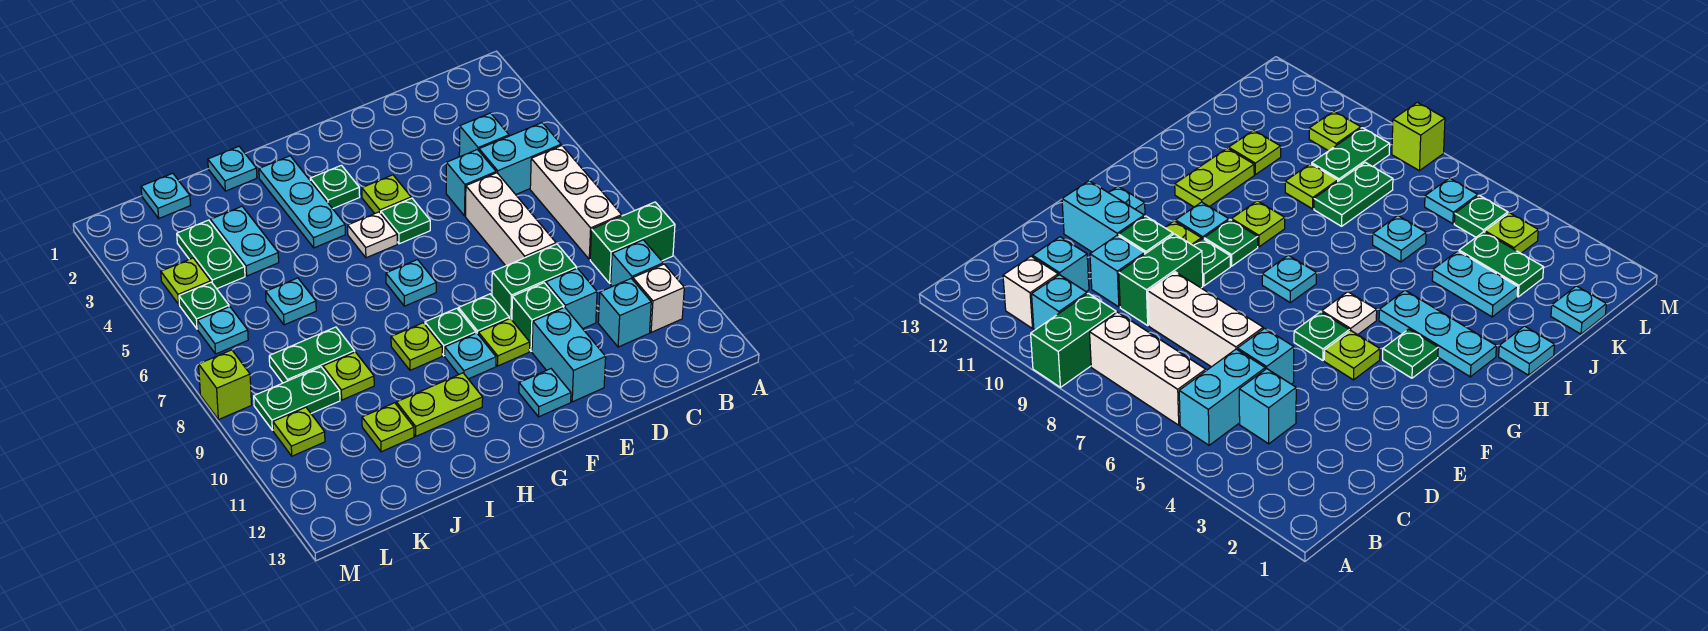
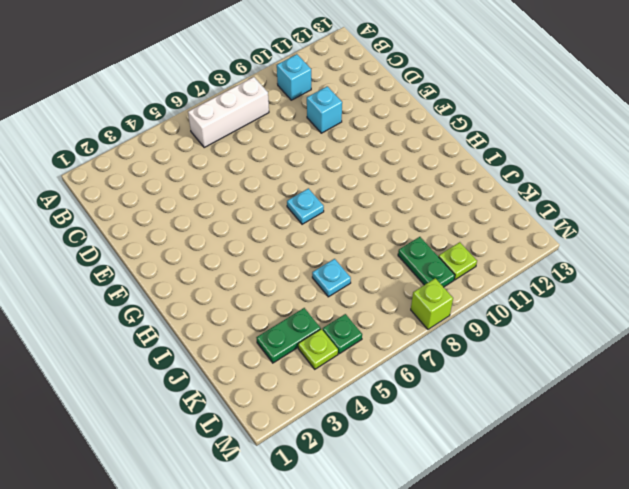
none -> green 1x2 brick [590,202,675,283]
none -> cyan 1x2 brick [479,123,561,194]
none -> white 1x1 brick [633,264,684,332]
none -> cyan 1x1 brick [459,113,509,157]

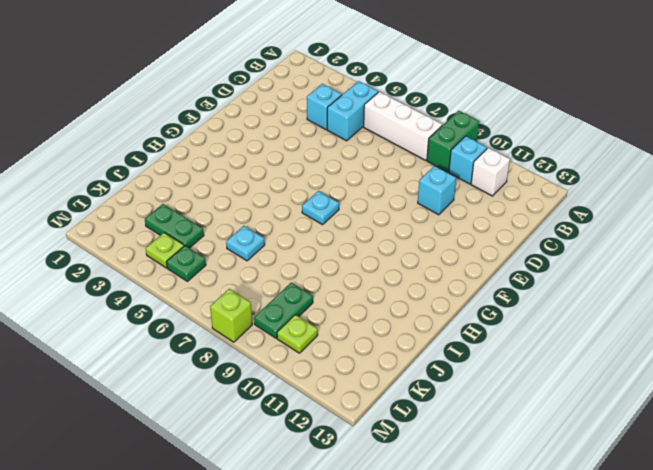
none -> cyan 1x1 brick [598,278,651,347]
none -> cyan 1x1 brick [446,150,496,216]
none -> white 1x3 brick [466,173,556,266]
none -> green 1x2 brick [492,244,577,320]

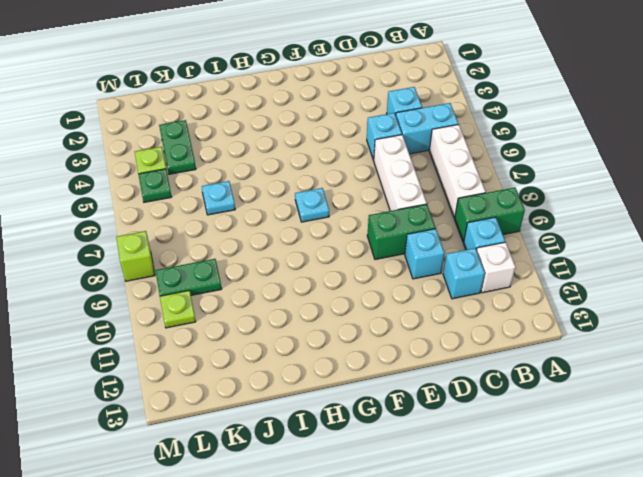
none -> green 1x1 brick [512,283,564,351]
none -> cyan 1x2 brick [532,307,606,402]
none -> lime 1x1 plate [362,175,411,214]
none -> green 1x1 plate [381,198,430,244]

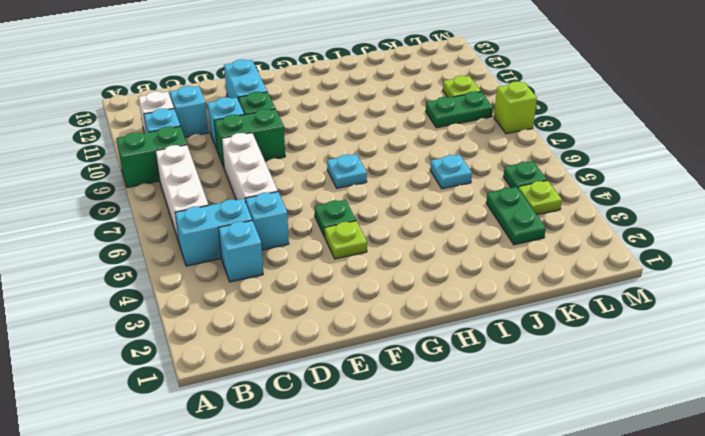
none -> green 1x1 plate [458,294,509,334]
none -> lime 1x1 plate [478,319,530,366]
none -> cyan 1x1 plate [519,369,571,417]
none -> green 1x1 plate [310,165,360,209]

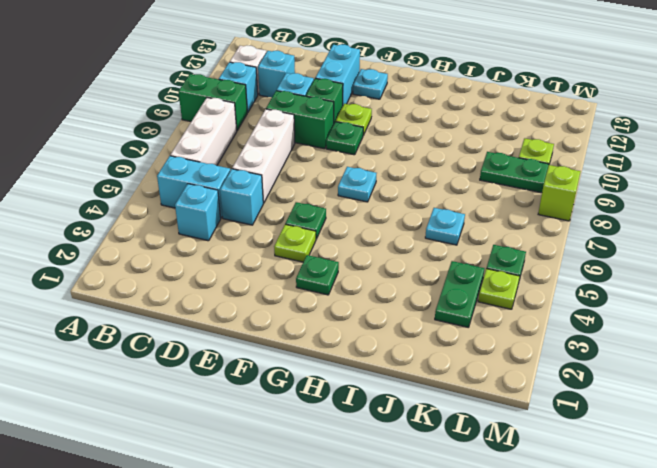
none -> white 1x1 plate [348,212,397,258]
none -> green 1x1 plate [425,308,476,356]
none -> cyan 1x1 plate [445,333,496,379]
none -> cyan 1x3 plate [259,156,345,248]

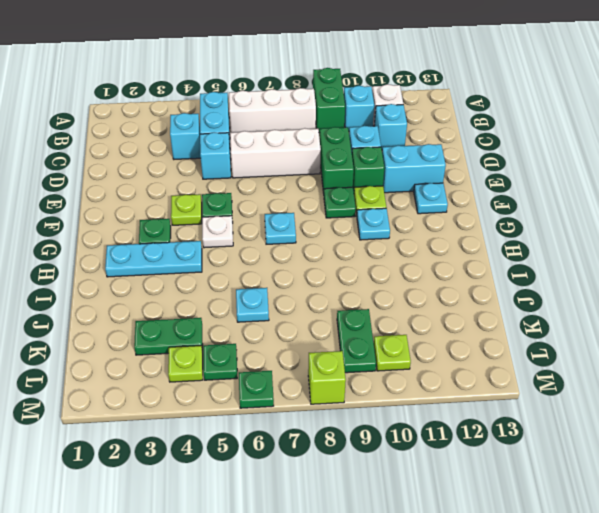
green 1x1 plate [239,371,274,408] -> green 1x1 plate moved to [425,308,476,356]
none -> lime 1x1 plate [391,323,442,370]
none -> lime 1x2 plate [397,373,483,436]
none -> cyan 1x1 plate [208,147,257,191]
none -> cyan 1x2 plate [210,206,279,276]

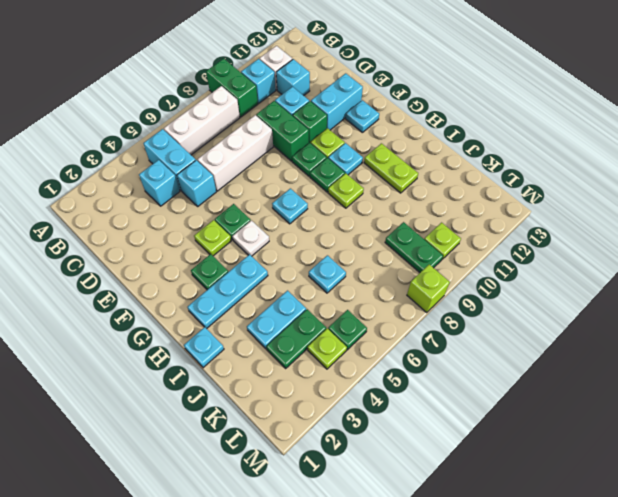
none -> green 1x2 plate [269,327,355,383]
none -> lime 1x1 plate [323,352,374,400]
none -> lime 1x1 plate [362,403,414,452]
none -> cyan 1x1 plate [141,173,190,218]

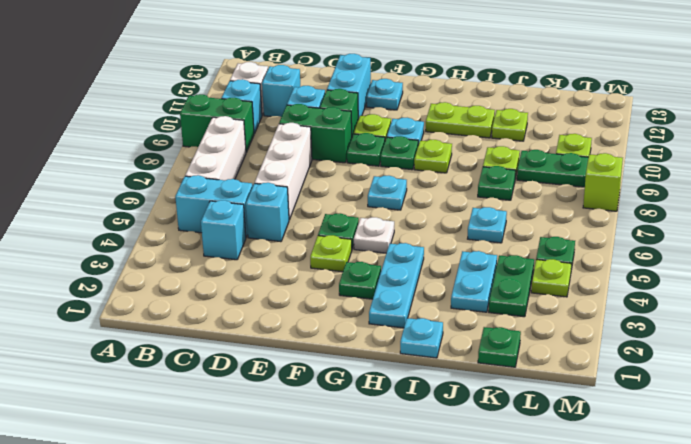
green 1x1 plate [478,166,516,200] -> green 1x2 plate [269,327,355,383]
green 1x1 plate [478,327,521,367] -> cyan 1x1 plate [141,173,190,218]
none -> cyan 1x1 plate [197,307,248,354]

